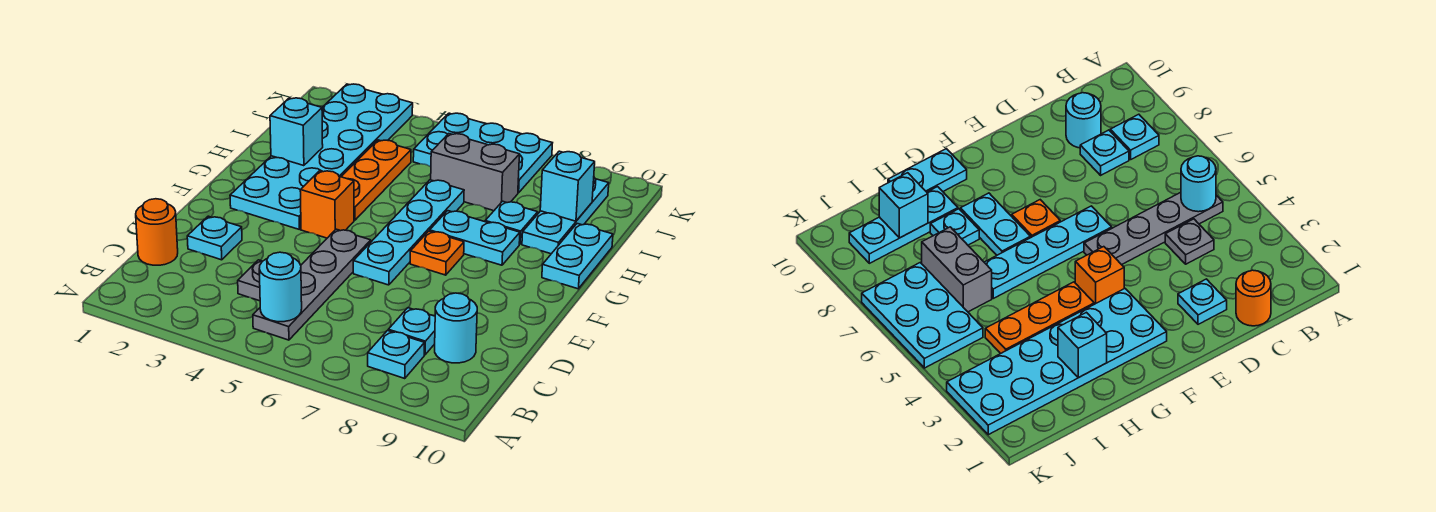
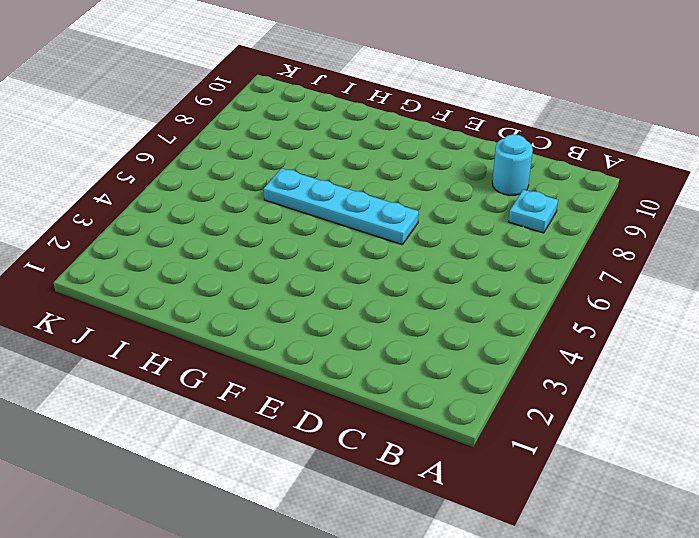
none -> grey 1x4 plate [253,229,371,340]
none -> orange 1x1 round brick [136,199,178,265]
none -> grey 1x1 plate [238,260,262,301]

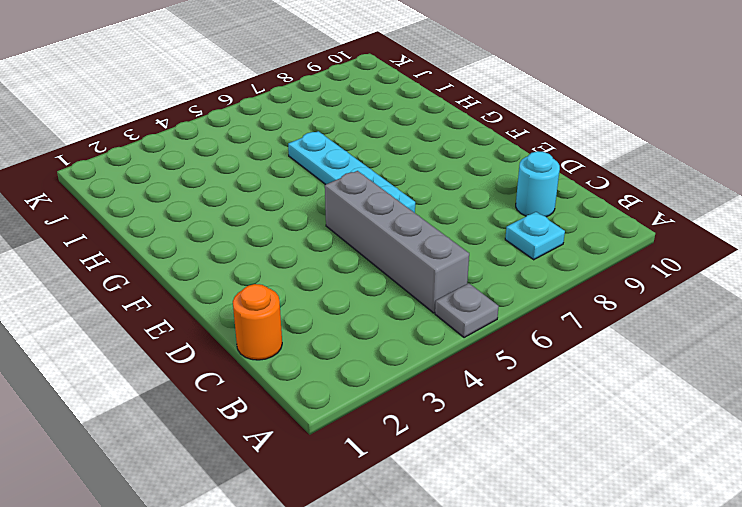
grey 1x1 plate [435,283,499,338] -> grey 1x1 plate moved to [238,260,262,301]
grey 1x4 brick [325,171,469,313] -> grey 1x4 plate [253,229,371,340]
none -> cyan 1x1 plate [388,308,435,355]
none -> cyan 1x1 plate [187,216,242,260]
none -> cyan 2x6 plate [230,84,413,229]

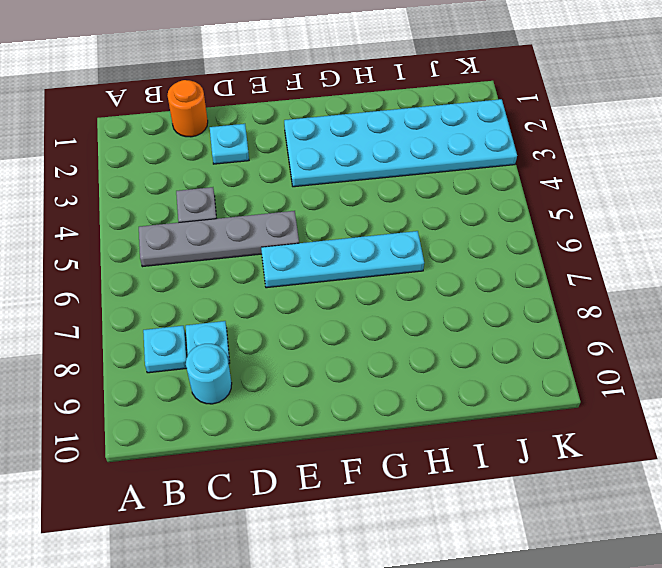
none -> orange 1x1 brick [300,171,354,238]
none -> orange 1x1 plate [410,231,464,275]
none -> orange 1x3 plate [341,140,411,220]

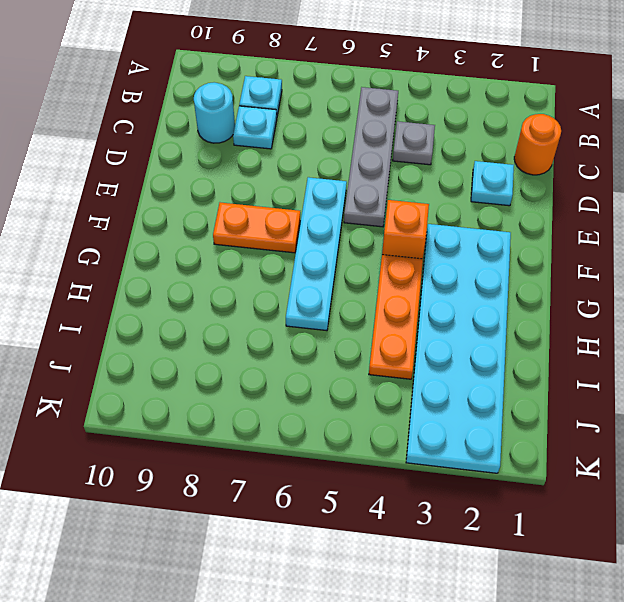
orange 1x2 plate [213,203,300,253] -> orange 1x1 plate [410,231,464,275]
none -> cyan 1x2 plate [430,211,520,265]
none -> cyan 1x2 plate [542,224,613,289]
none -> cyan 1x1 plate [485,201,538,244]

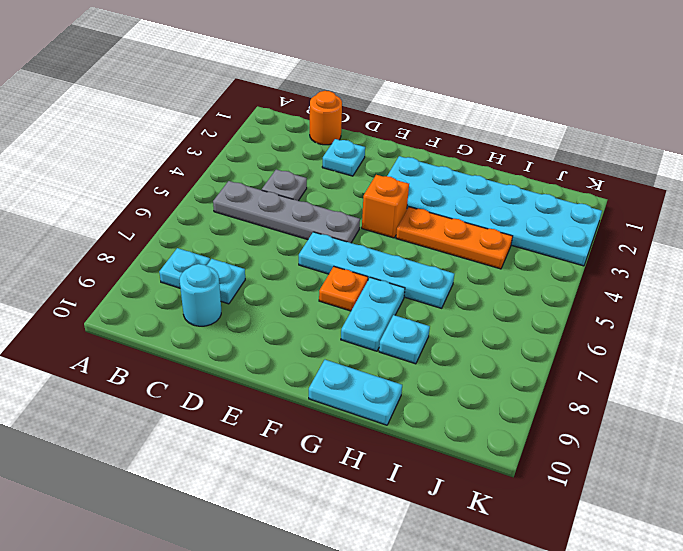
none -> cyan 1x3 plate [522,178,609,254]
none -> grey 1x2 brick [431,134,520,211]
none -> cyan 2x3 plate [413,113,552,193]

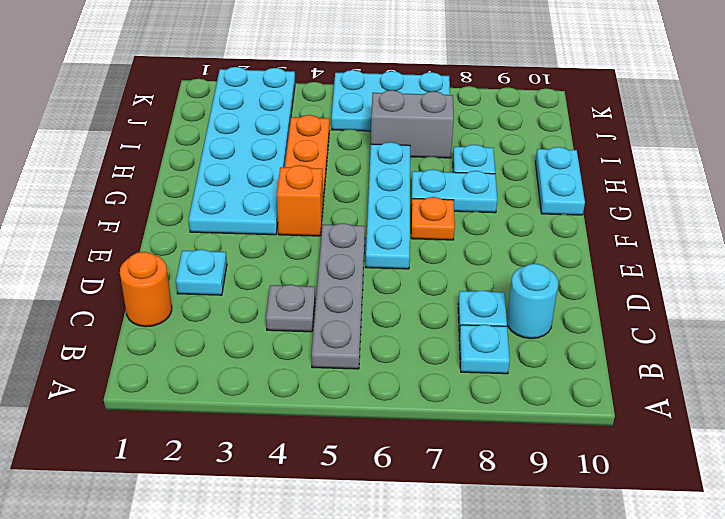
none -> cyan 1x3 plate [522,178,609,254]
none -> cyan 1x1 round brick [259,252,302,322]
none -> cyan 1x1 brick [270,98,323,166]

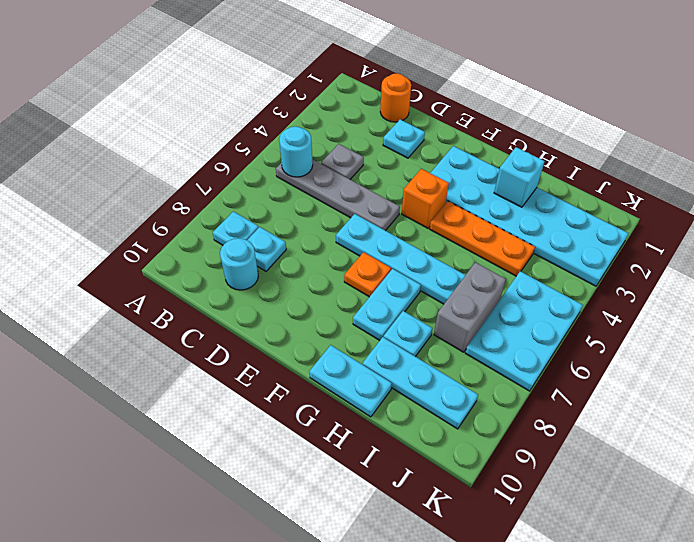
none -> cyan 1x1 brick [540,151,595,221]

